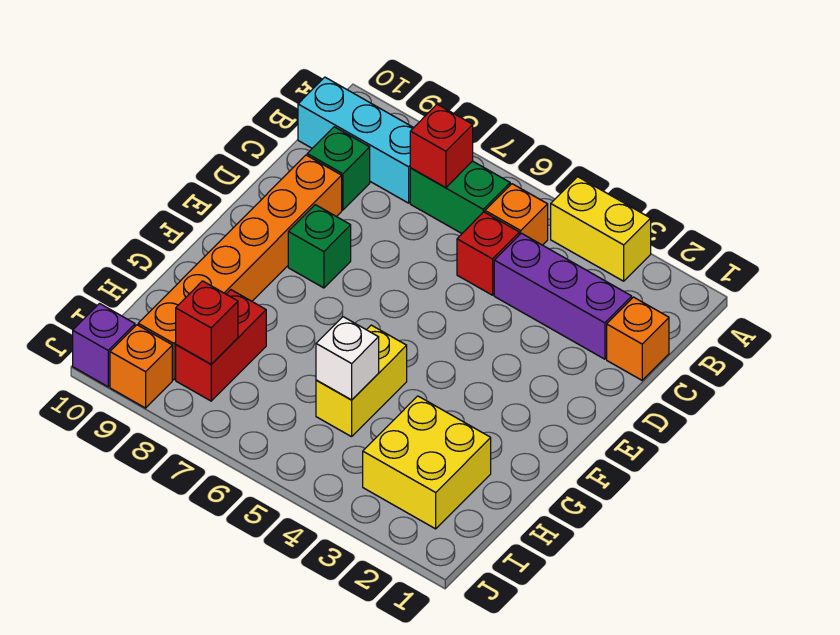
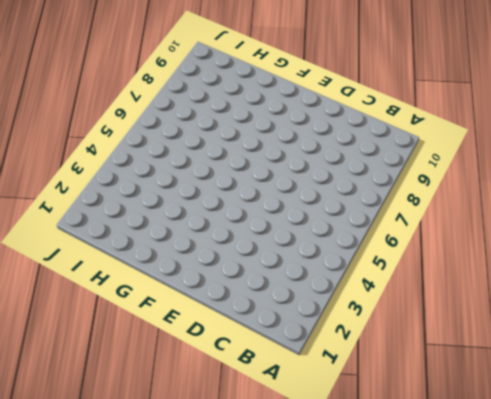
none -> yellow 1x2 brick [551,177,651,281]
none -> orange 1x1 brick [485,184,548,245]
none -> green 1x2 brick [410,161,510,233]

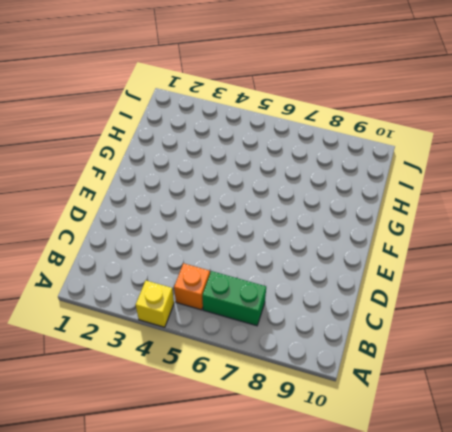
yellow 1x1 brick [136,281,174,327] -> yellow 1x2 brick [551,177,651,281]
none -> cyan 1x3 brick [298,77,413,203]
none -> orange 1x1 brick [607,297,669,380]
none -> purple 1x3 brick [494,233,632,359]

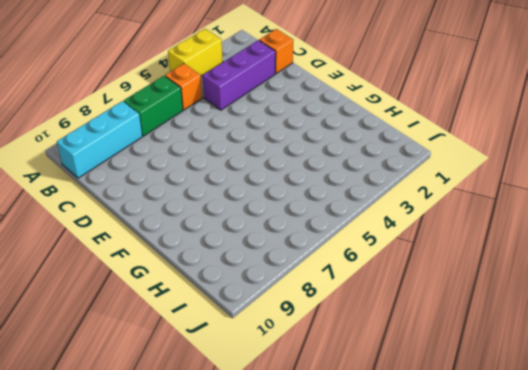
none -> red 1x1 brick [457,212,519,295]
none -> green 1x1 brick [307,127,370,210]
none -> orange 1x6 brick [138,155,342,380]

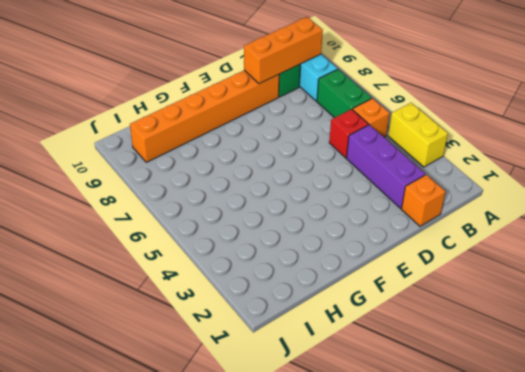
orange 1x3 brick [244,17,323,84] -> none
none -> green 1x1 brick [288,205,351,288]
none -> yellow 1x2 brick [316,325,407,437]
none -> yellow 2x2 brick [363,396,491,529]

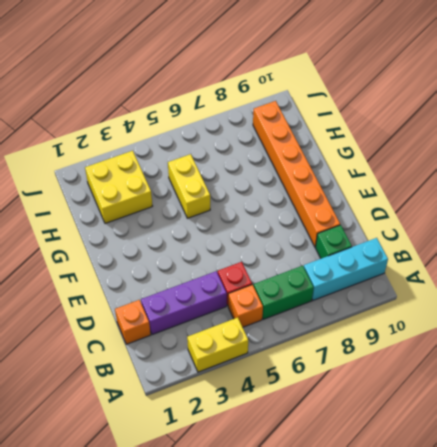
none -> green 1x1 brick [288,205,351,288]
none -> red 1x2 brick [176,290,266,401]
none -> orange 1x1 brick [110,325,172,408]

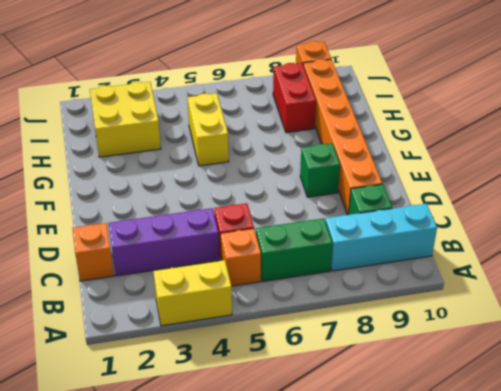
none -> purple 1x1 brick [73,304,135,387]
none -> red 1x1 brick [410,104,473,188]
none -> white 1x1 brick [316,317,379,400]

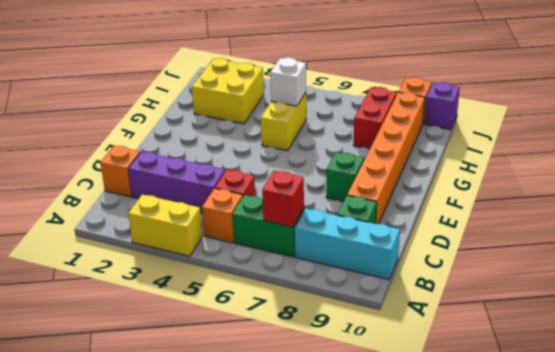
none -> red 1x1 brick [176,281,238,364]

